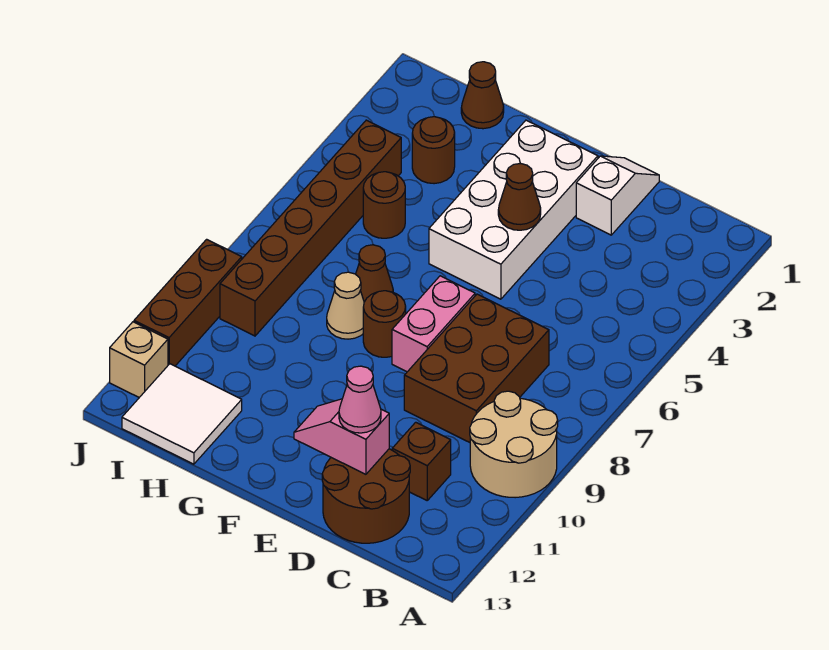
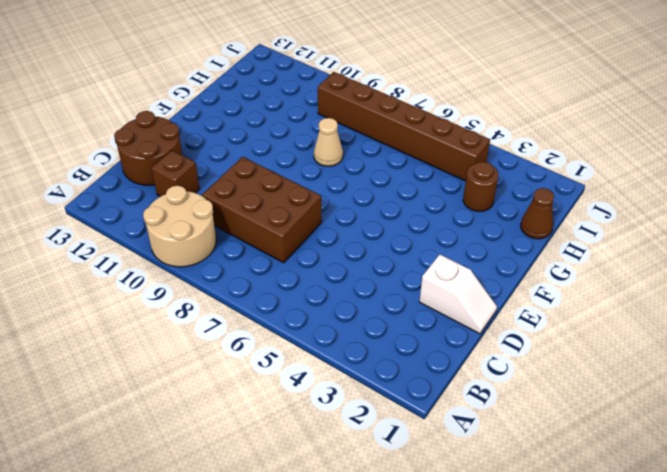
none -> white 2x4 brick [429,120,598,299]
none -> pink 1x2 brick [392,276,475,372]
none -> brown 1x1 round brick [363,291,406,357]

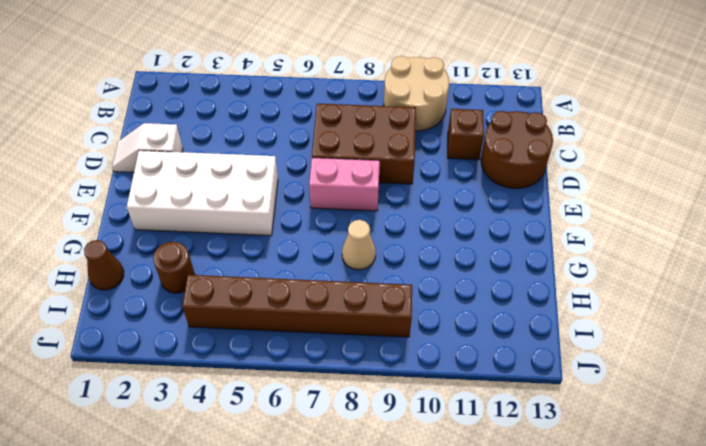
none -> brown 1x1 round brick [363,291,406,357]
none -> brown 1x1 cone [356,245,393,302]
none -> brown 1x1 round brick [363,172,405,238]

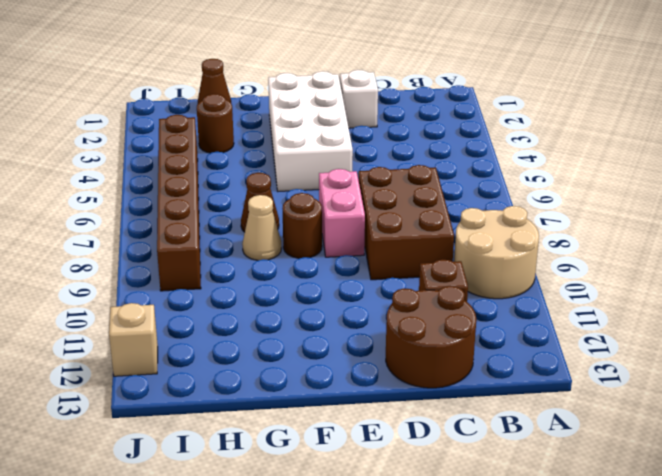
none -> brown 1x1 round brick [363,172,405,238]
none -> white 2x2 tile [122,364,242,464]
none -> brown 1x3 brick [134,239,242,366]

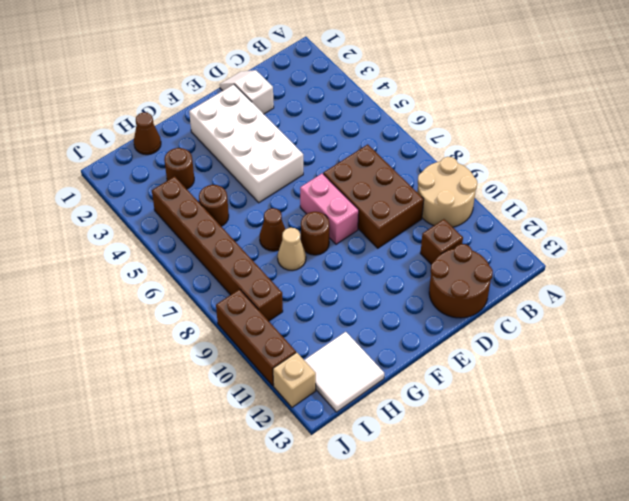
none -> pink 1x2 slope [294,399,389,474]
none -> brown 1x1 cone [498,163,541,230]
none -> pink 1x1 cone [339,366,381,433]

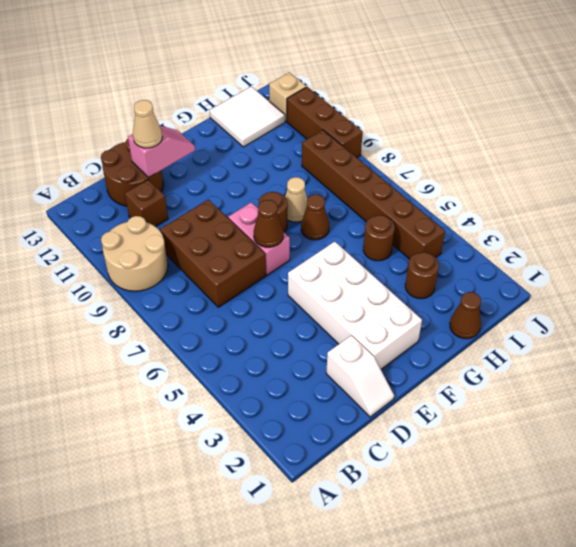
tan 1x1 cone [133,100,162,148] -> pink 1x1 cone [339,366,381,433]
brown 1x1 cone [254,200,283,247] -> brown 1x1 cone moved to [498,163,541,230]

